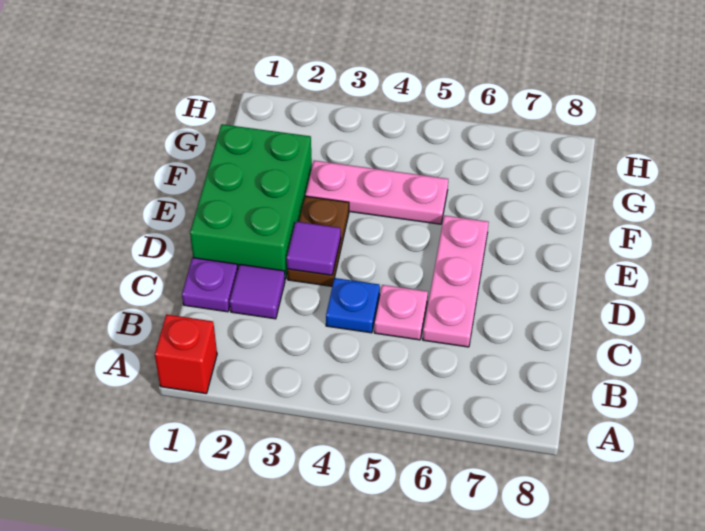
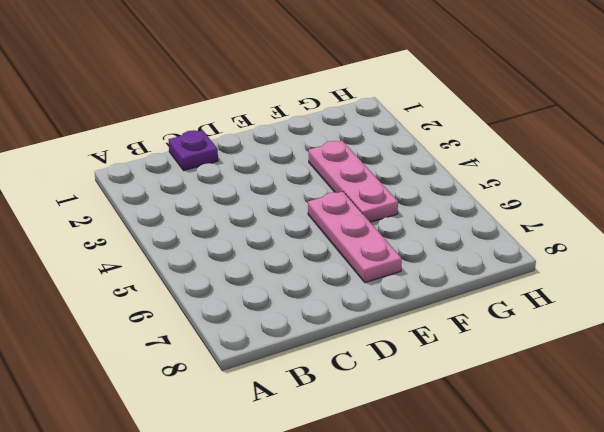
pink 1x3 plate [308,192,402,283] -> pink 1x3 plate turned to [423,215,489,347]
none -> red 1x1 brick [155,314,217,394]
none -> purple 1x1 tile [230,264,285,319]

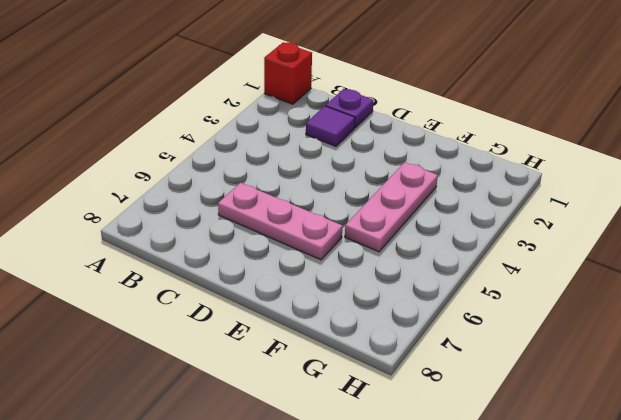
none -> blue 1x1 plate [326,278,380,333]
none -> pink 1x1 plate [374,285,428,340]

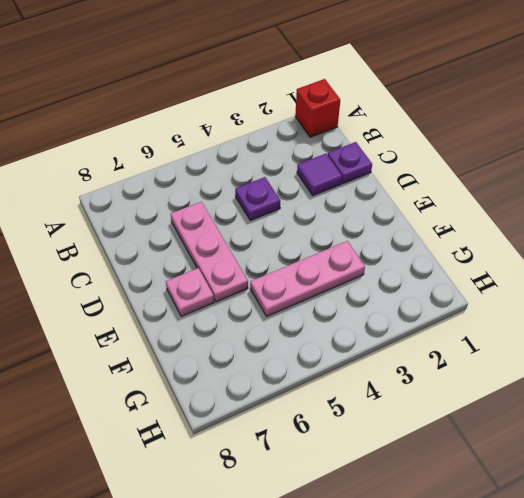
purple 1x1 plate [235,177,280,221] -> blue 1x1 plate [326,278,380,333]
pink 1x1 plate [166,268,214,316] -> pink 1x1 plate moved to [374,285,428,340]
none -> green 2x3 brick [190,124,312,279]
none -> brown 1x2 plate [287,196,349,286]

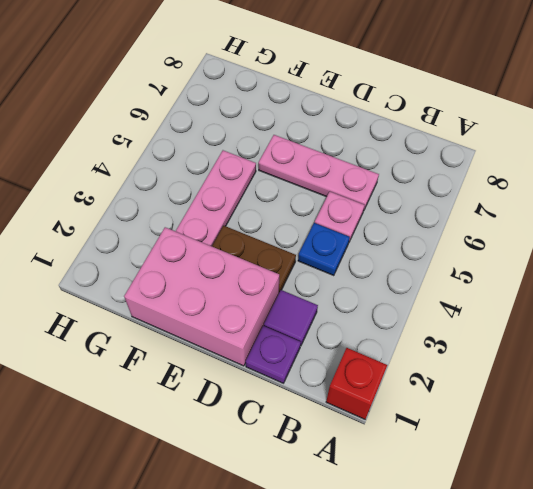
pink 2x3 brick [124,227,279,366] -> green 2x3 brick [190,124,312,279]
none -> purple 1x1 tile [287,222,341,275]

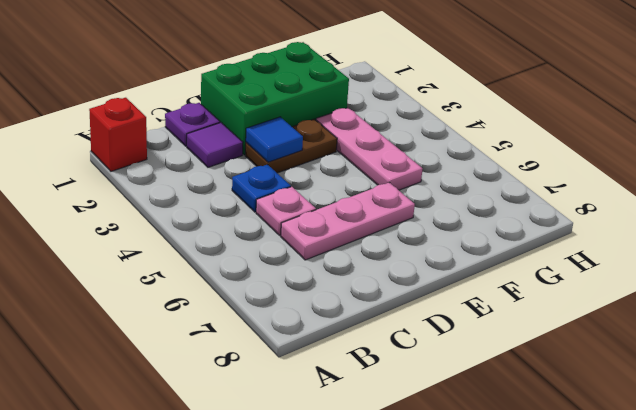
blue 1x1 tile [246,117,303,162] -> purple 1x1 tile [287,222,341,275]

